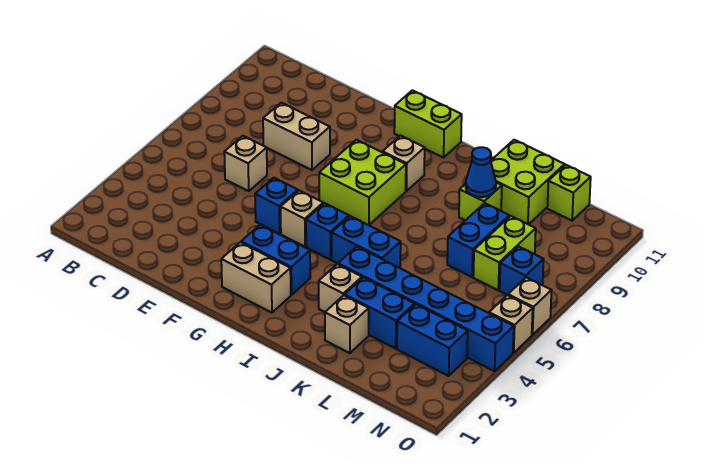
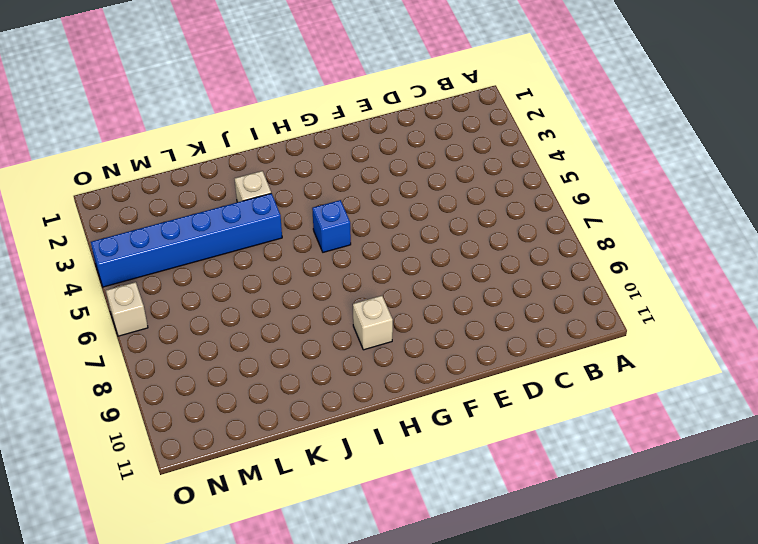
none -> tan 1x1 brick [224,136,267,191]
none -> tan 1x2 brick [263,103,330,170]
none -> blue 1x1 brick [255,178,298,234]

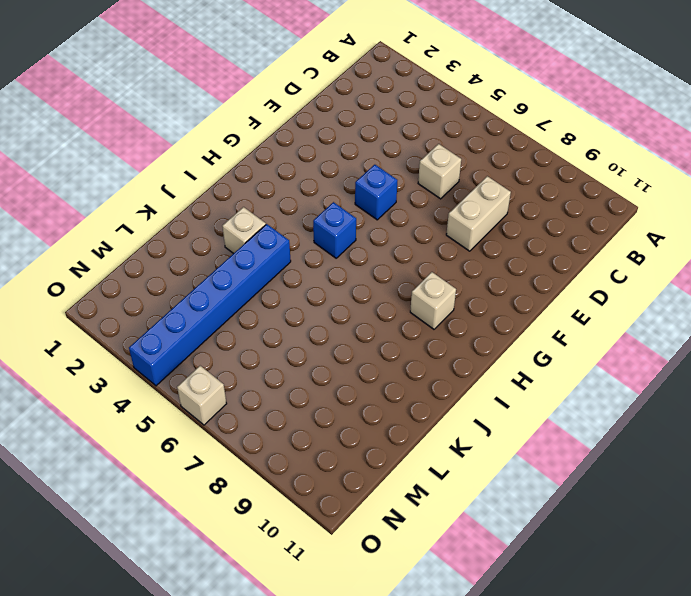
none -> tan 1x2 brick [221,242,291,313]
none -> blue 1x2 brick [241,225,310,295]
none -> tan 1x1 brick [281,191,323,247]

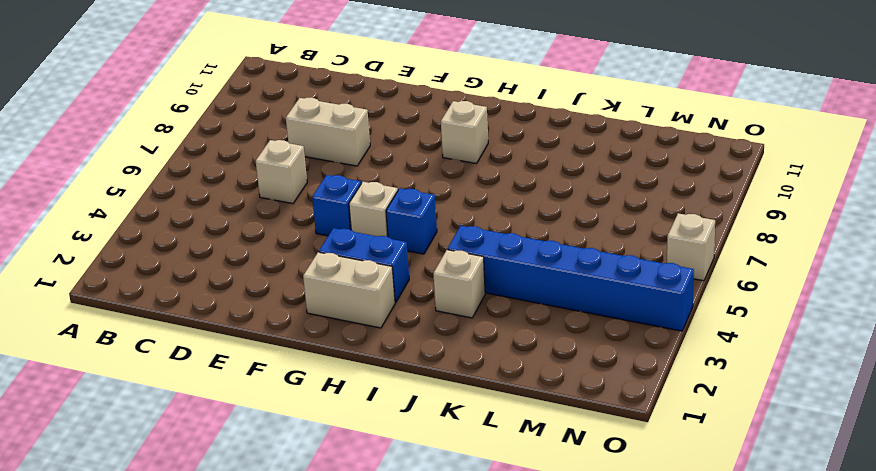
none -> lime 2x2 brick [319,140,406,225]
none -> lime 1x2 brick [394,90,462,158]
none -> blue 1x2 brick [332,216,401,268]

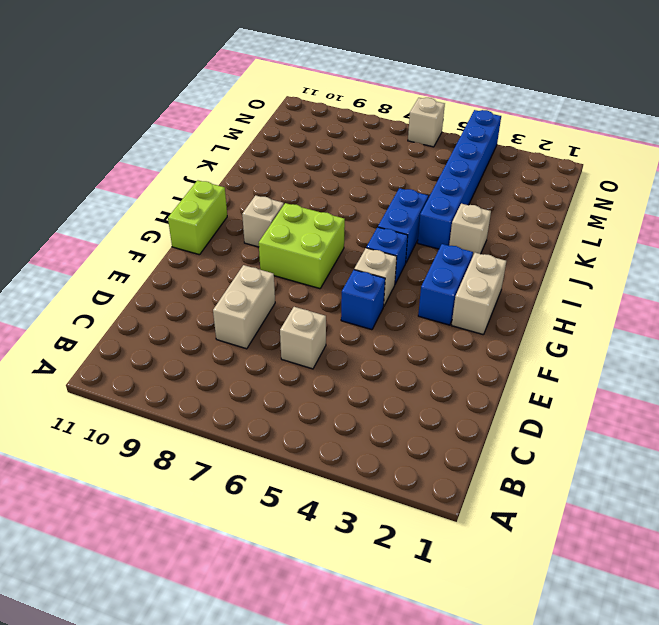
none -> tan 1x1 brick [325,295,369,353]
none -> blue 1x2 brick [345,277,415,349]
none -> lime 1x1 brick [459,183,502,221]

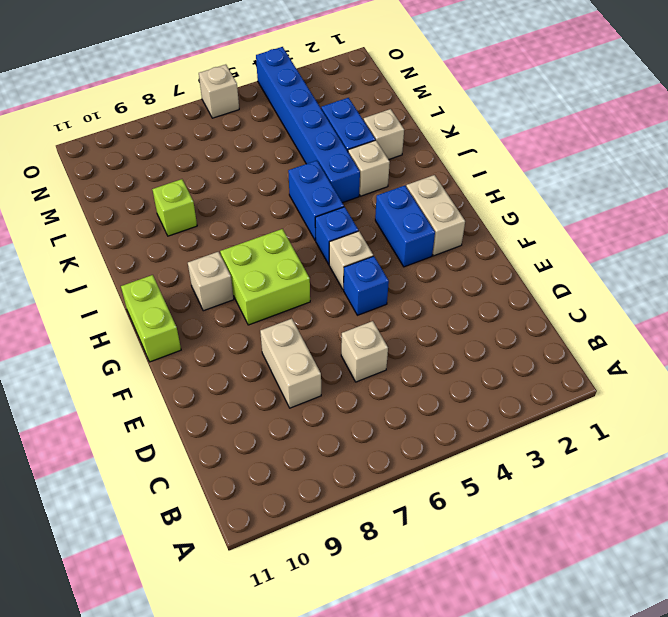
none -> lime 2x2 brick [491,140,565,225]
none -> blue 1x2 brick [447,203,509,277]
none -> blue 1x2 brick [397,304,468,376]

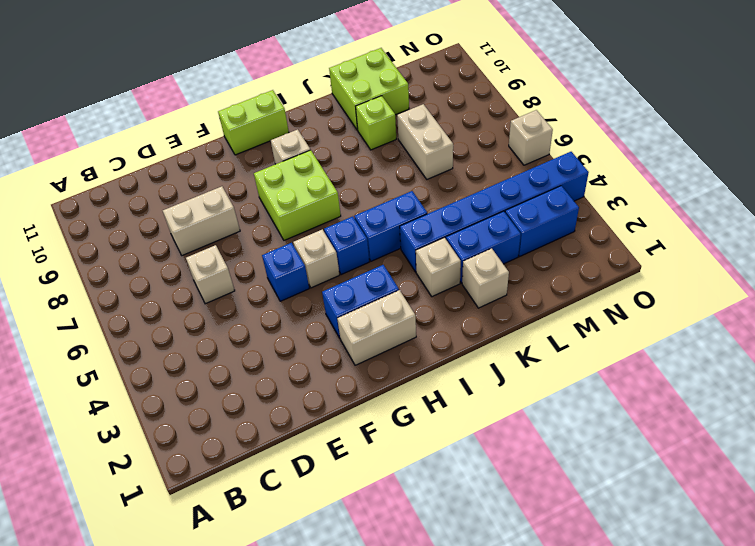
tan 1x2 brick [397,104,453,179] -> blue 1x2 brick [447,203,509,277]
none -> lime 1x2 brick [473,216,536,290]
none -> lime 1x1 brick [547,165,591,221]
none -> blue 1x1 brick [500,246,544,295]

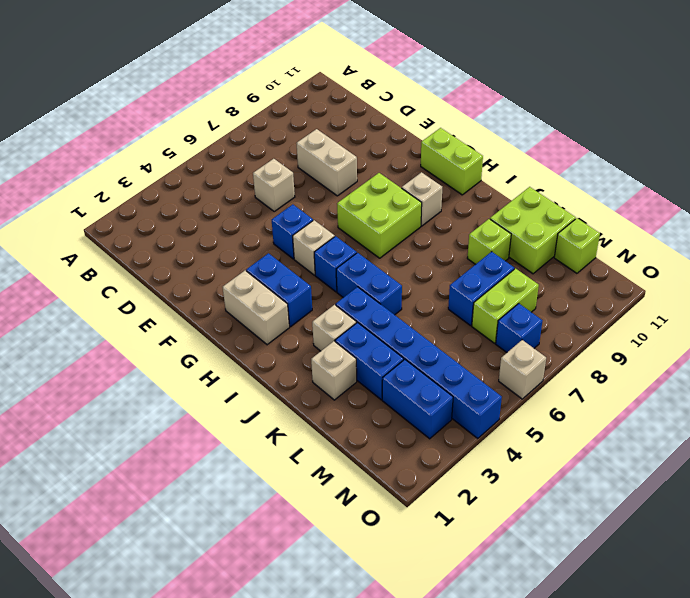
none -> tan 1x1 brick [489,295,533,353]
none -> blue 1x1 cone [466,147,496,197]

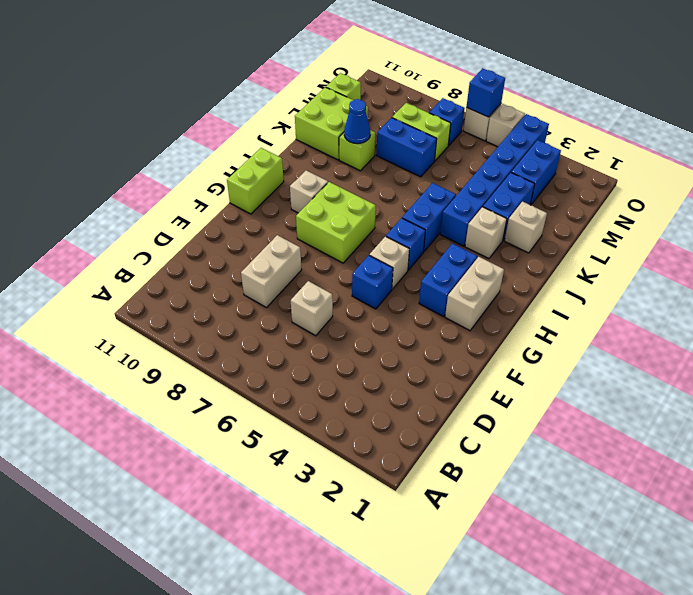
blue 1x1 brick [467,68,505,117] -> none

